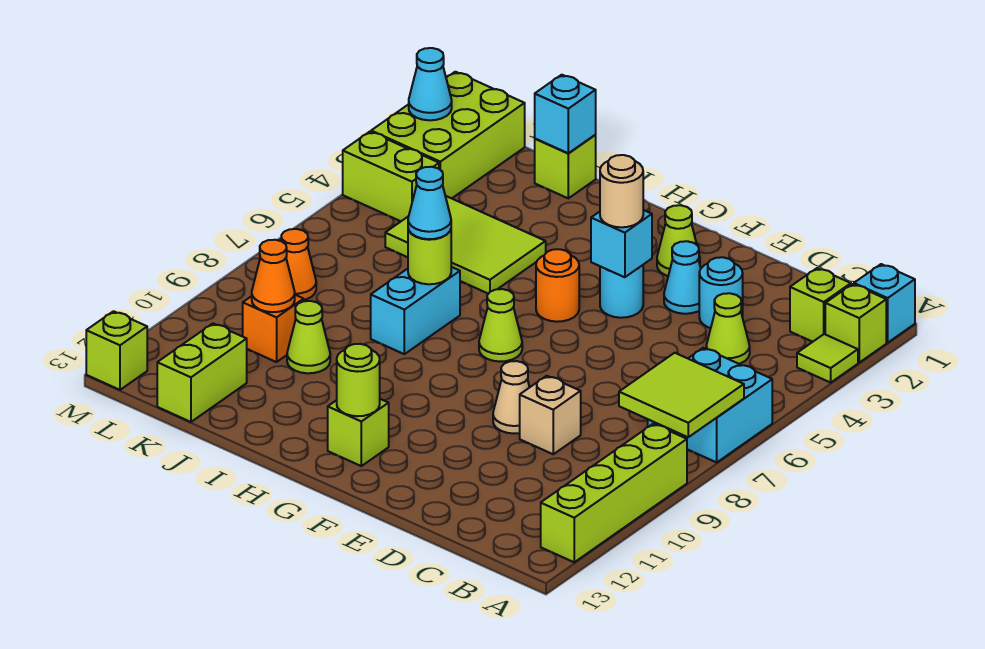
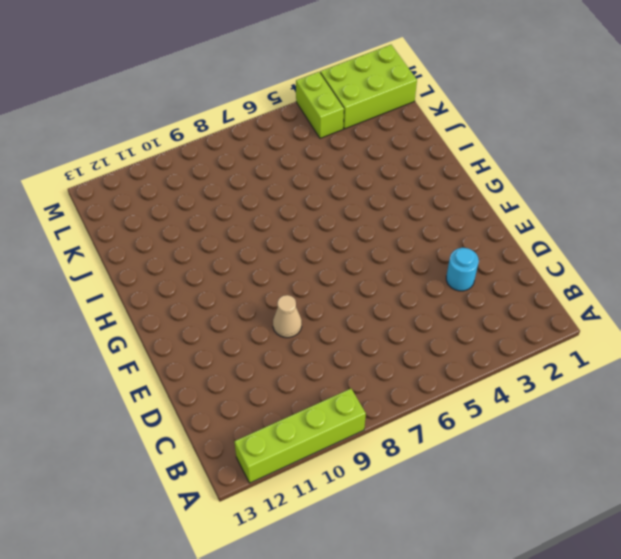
none -> cyan 1x1 brick [854,264,915,343]
none -> lime 1x1 brick [825,284,886,363]
none -> lime 1x1 tile [797,334,858,383]
none -> cyan 2x2 brick [648,348,772,462]

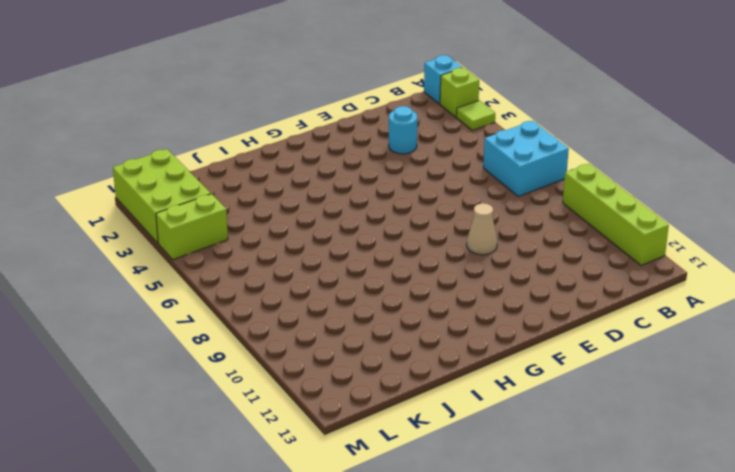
none -> lime 1x1 brick [790,268,851,342]
none -> lime 1x1 cone [706,293,750,364]
none -> tan 1x1 brick [520,376,581,454]
none -> cyan 1x1 cone [664,241,701,314]

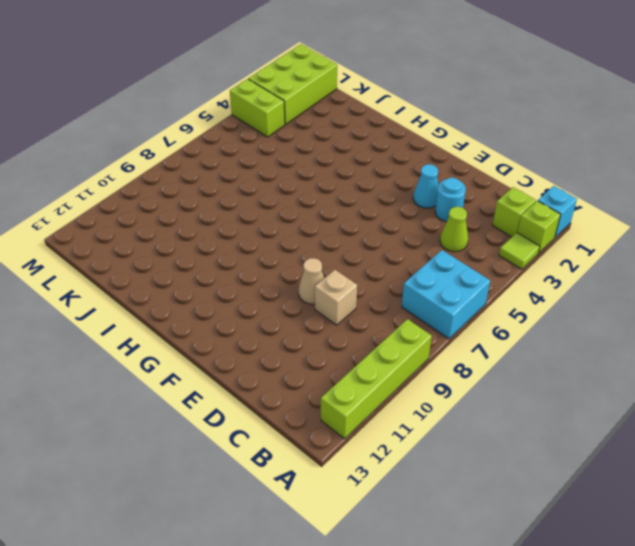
none -> lime 1x1 cone [657,205,700,276]
none -> cyan 1x1 round brick [600,265,643,318]
none -> orange 1x1 round brick [536,249,579,322]
none -> lime 1x1 cone [479,289,522,362]

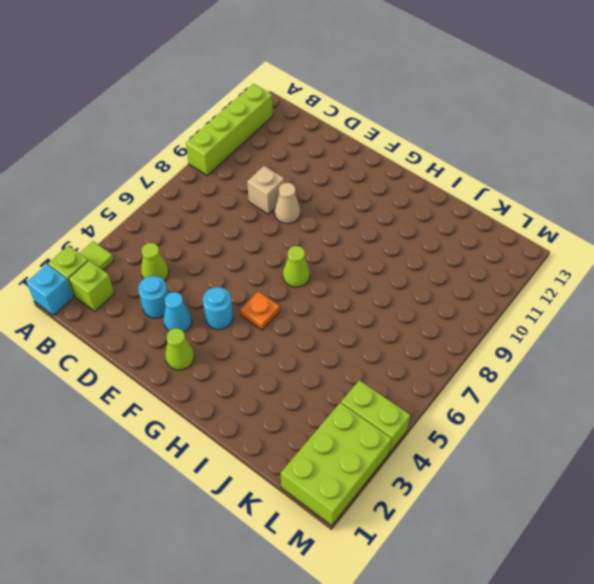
orange 1x1 plate [240,291,280,330] -> orange 1x1 round brick [536,249,579,322]
none -> cyan 2x2 brick [648,348,772,462]
none -> lime 1x1 brick [328,399,389,466]
none -> lime 2x3 tile [385,196,546,294]
none -> cyan 1x2 brick [371,267,460,354]

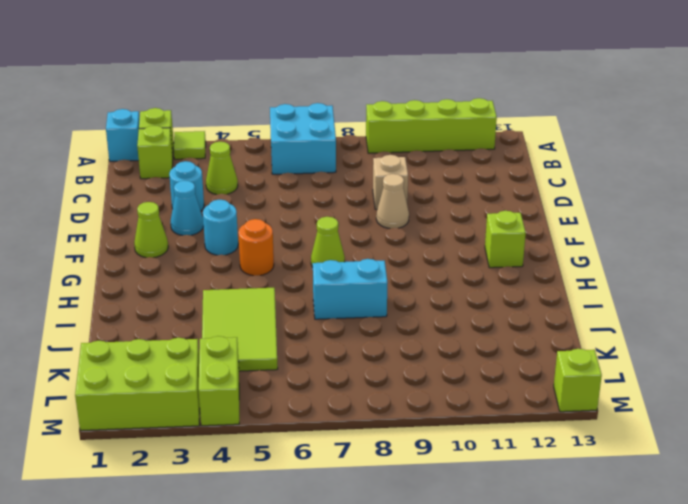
none -> lime 1x1 brick [535,135,596,198]
none -> lime 1x1 cone [287,301,330,373]
none -> orange 1x1 brick [243,295,304,362]
none -> lime 1x2 brick [157,324,247,422]

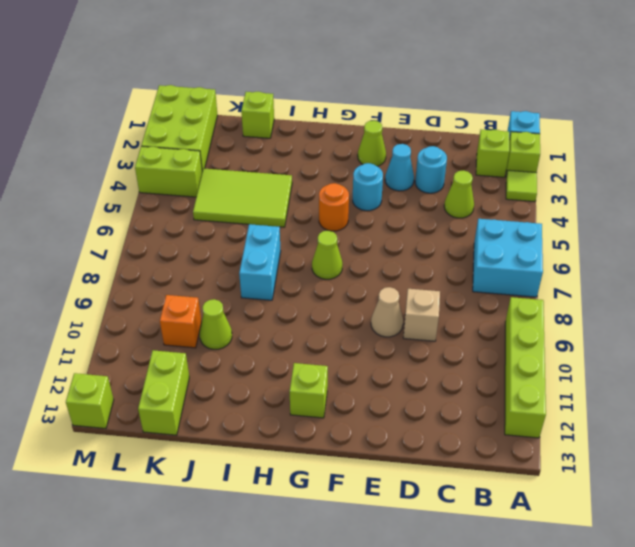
none -> orange 1x1 cone [281,229,316,300]
none -> lime 2x2 tile [619,353,744,437]
none -> cyan 1x1 brick [591,210,652,277]
none -> lime 1x1 round brick [337,344,380,416]

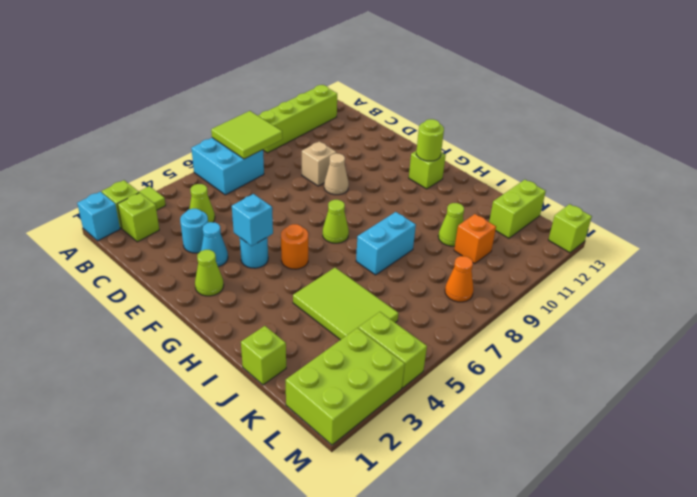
none -> lime 1x1 round brick [408,229,451,284]
none -> cyan 1x1 brick [535,75,596,153]
none -> orange 1x1 cone [252,240,295,312]
none -> cyan 1x1 cone [409,48,452,120]

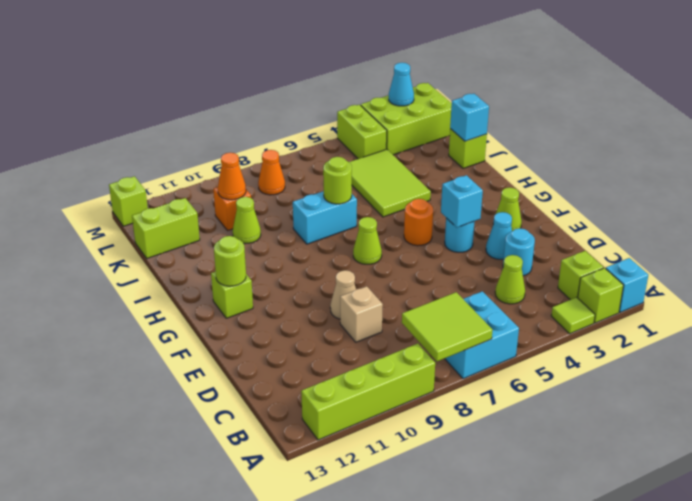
none -> tan 1x1 round brick [600,155,643,227]
none -> cyan 1x1 cone [408,167,451,239]

